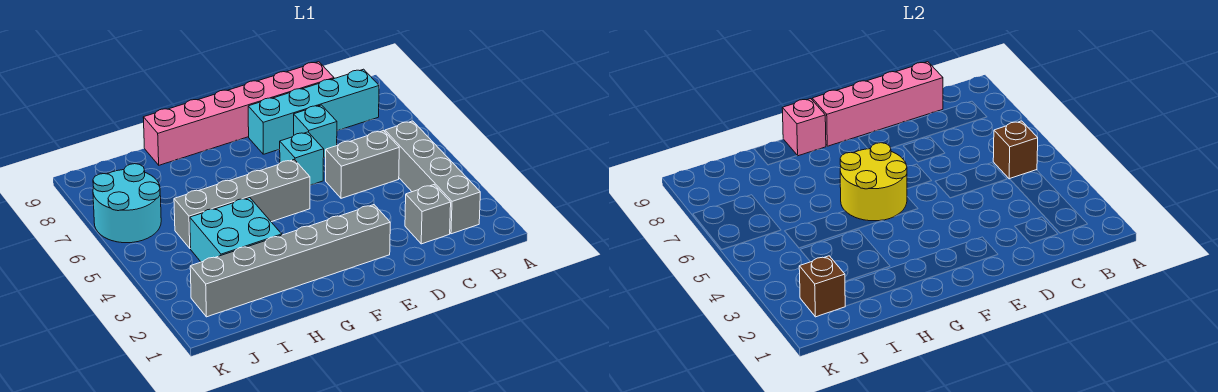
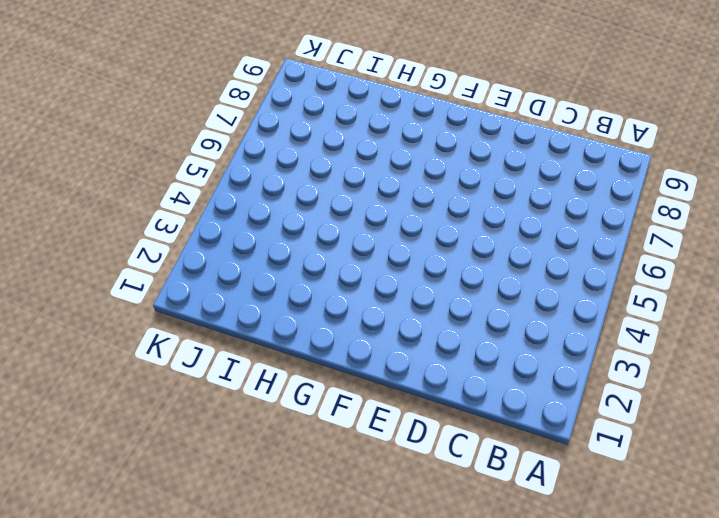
none -> grey 1x4 brick [385,121,480,234]
none -> cyan 1x4 brick [248,69,379,154]
none -> grey 1x1 brick [405,185,451,244]

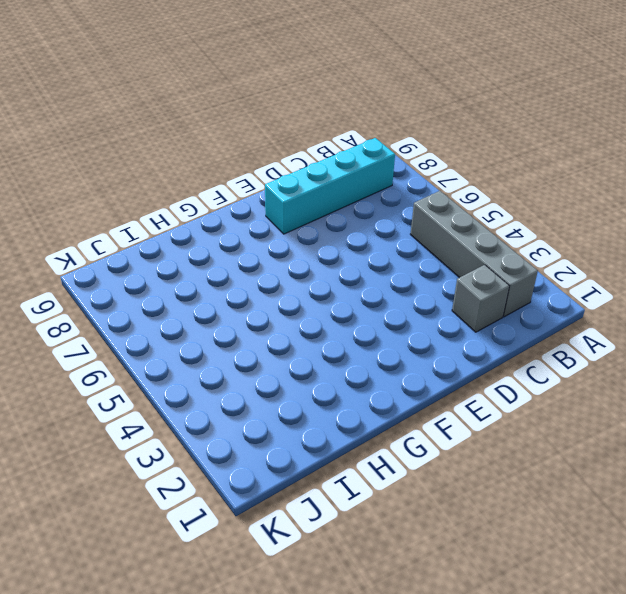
none -> grey 1x2 brick [326,130,399,198]
none -> pink 1x6 brick [143,62,334,165]
none -> cyan 1x1 brick [294,105,337,158]

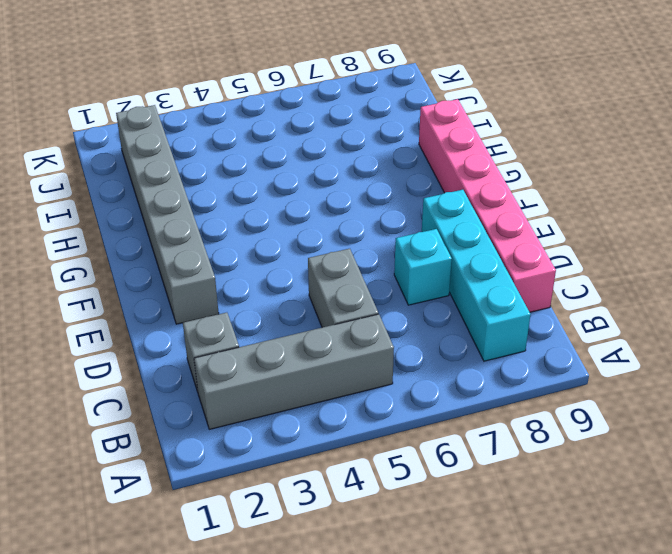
none -> cyan 1x1 brick [280,132,324,185]
none -> grey 1x4 brick [174,160,310,248]
none -> cyan 2x2 brick [190,198,282,262]

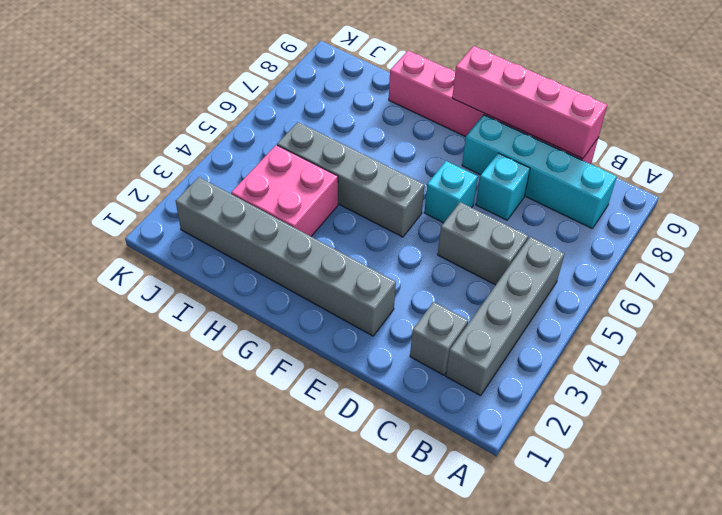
pink 2x2 brick [231,145,338,236] -> cyan 2x2 brick [190,198,282,262]
none -> cyan 2x2 round brick [93,164,161,243]
none -> brown 1x1 brick [993,121,1038,179]
none -> yellow 2x2 round brick [840,143,907,221]

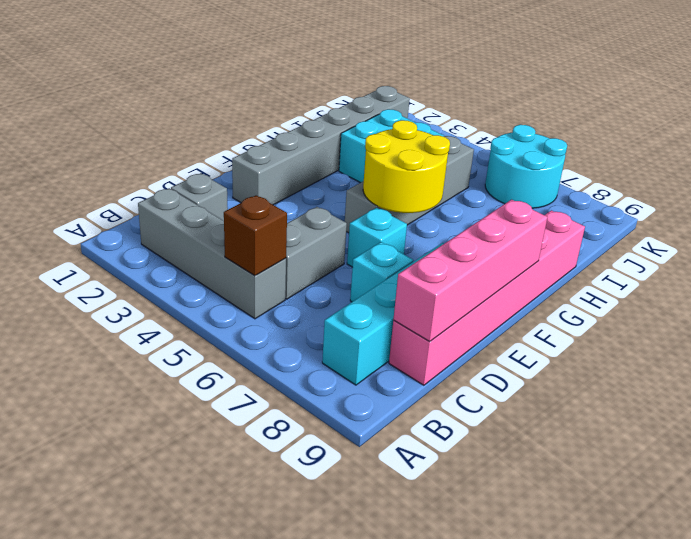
none -> pink 1x1 brick [782,99,826,156]
none -> brown 1x1 brick [799,256,845,317]

